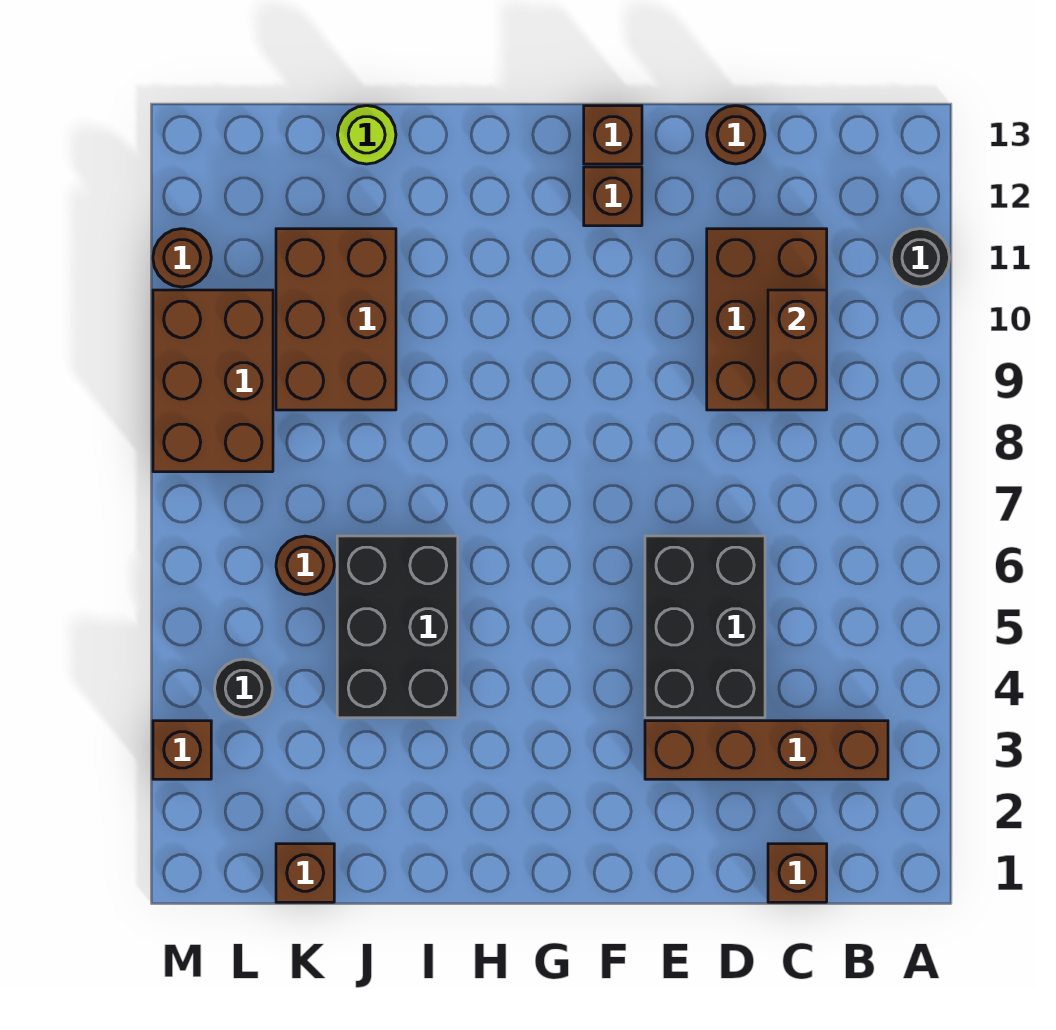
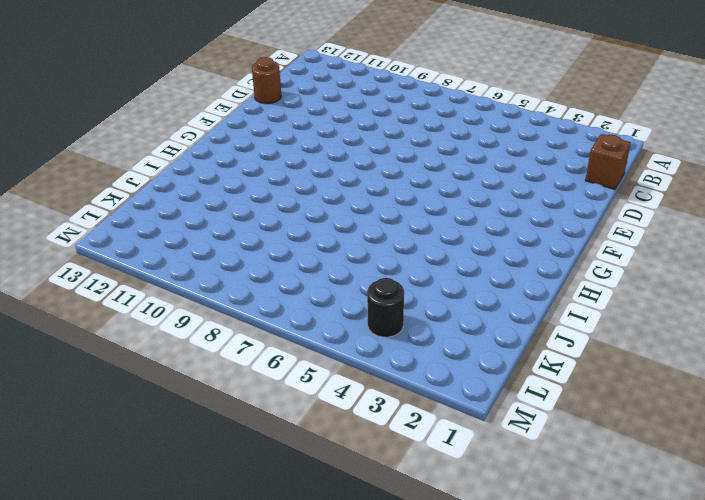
none -> black 1x1 round brick [891,229,950,287]
none -> brown 1x4 brick [645,721,888,779]
none -> brown 2x3 brick [707,229,827,410]

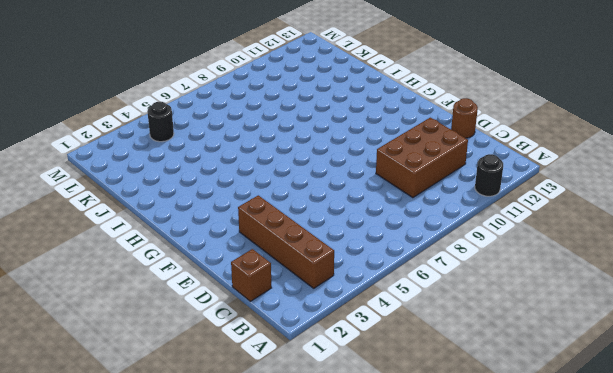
none -> black 2x3 brick [645,536,765,718]
none -> brown 1x1 brick [584,167,642,226]
none -> brown 1x1 brick [584,106,642,164]

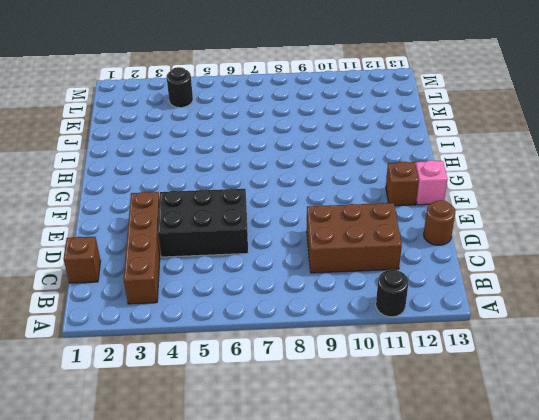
pink 1x1 brick [416,160,448,205] -> brown 1x1 brick [584,106,642,164]
none -> black 2x3 brick [337,536,458,718]
none -> brown 2x3 brick [276,229,396,410]
none -> lime 1x1 round brick [337,106,396,164]

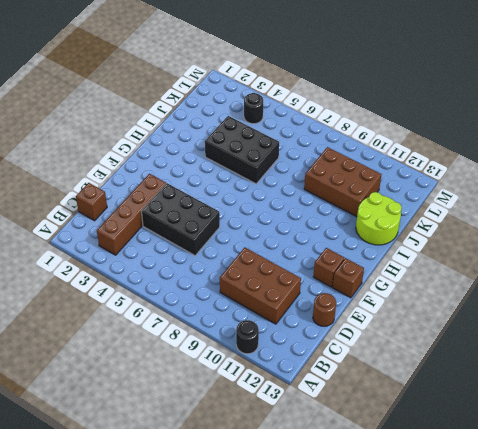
lime 2x2 round brick [356,192,402,245] -> lime 1x1 round brick [337,106,396,164]
none -> brown 1x1 brick [276,844,334,902]
none -> brown 1x1 round brick [276,536,334,595]
none -> brown 2x3 brick [153,290,273,472]

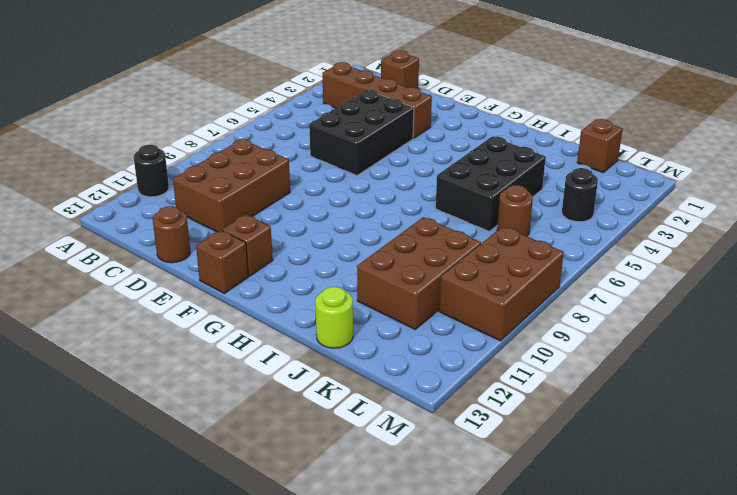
none -> brown 1x1 brick [153,721,211,779]
none -> brown 1x1 round brick [153,229,211,287]
none -> brown 1x2 brick [768,290,827,410]

